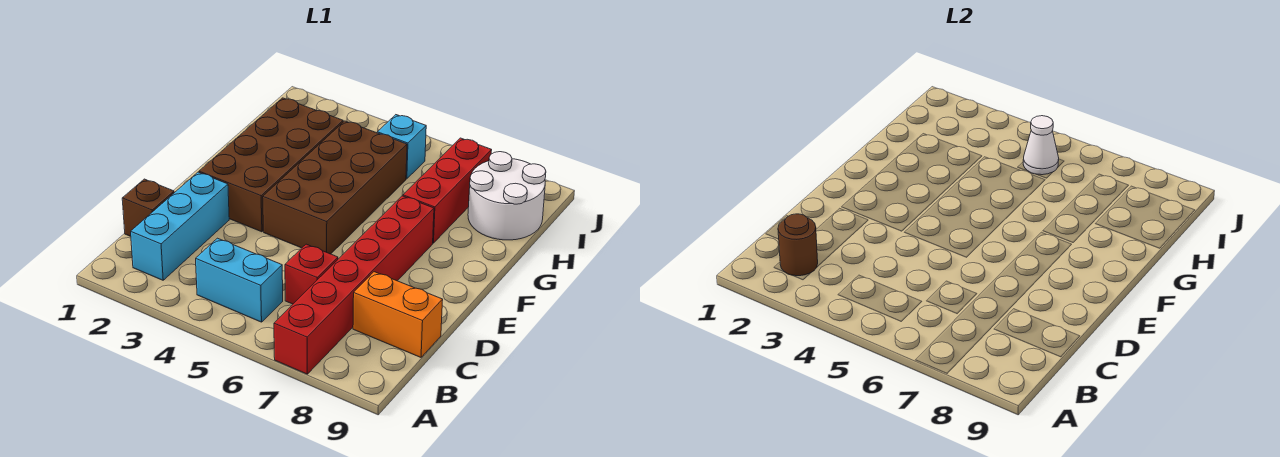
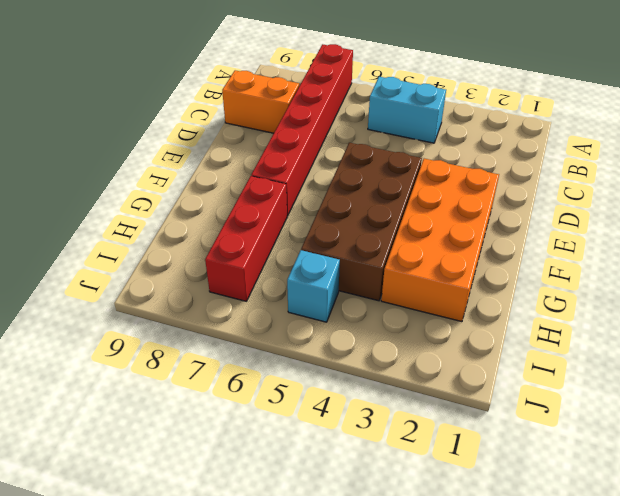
orange 2x4 brick [381,159,499,322] -> brown 2x4 brick [199,98,343,232]
none -> cyan 1x3 brick [131,172,229,280]
none -> brown 1x1 brick [122,179,174,236]
none -> red 1x1 brick [285,244,338,304]

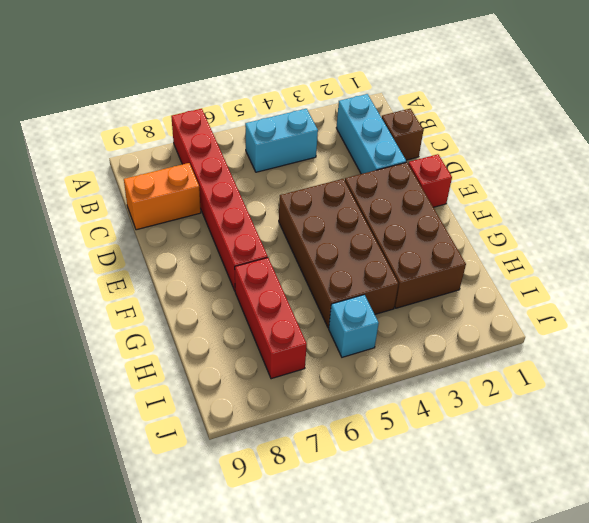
red 1x1 brick [408,154,452,207] -> red 1x1 brick moved to [285,244,338,304]
none -> white 2x2 round brick [468,152,546,240]
none -> brown 1x1 round brick [778,214,818,276]
none -> white 1x1 cone [1023,116,1059,175]

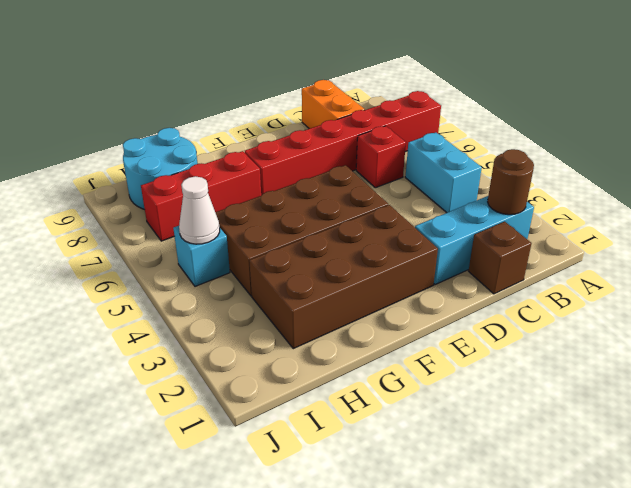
cyan 2x2 round brick [123,128,198,210] -> white 2x2 round brick [468,152,546,240]

